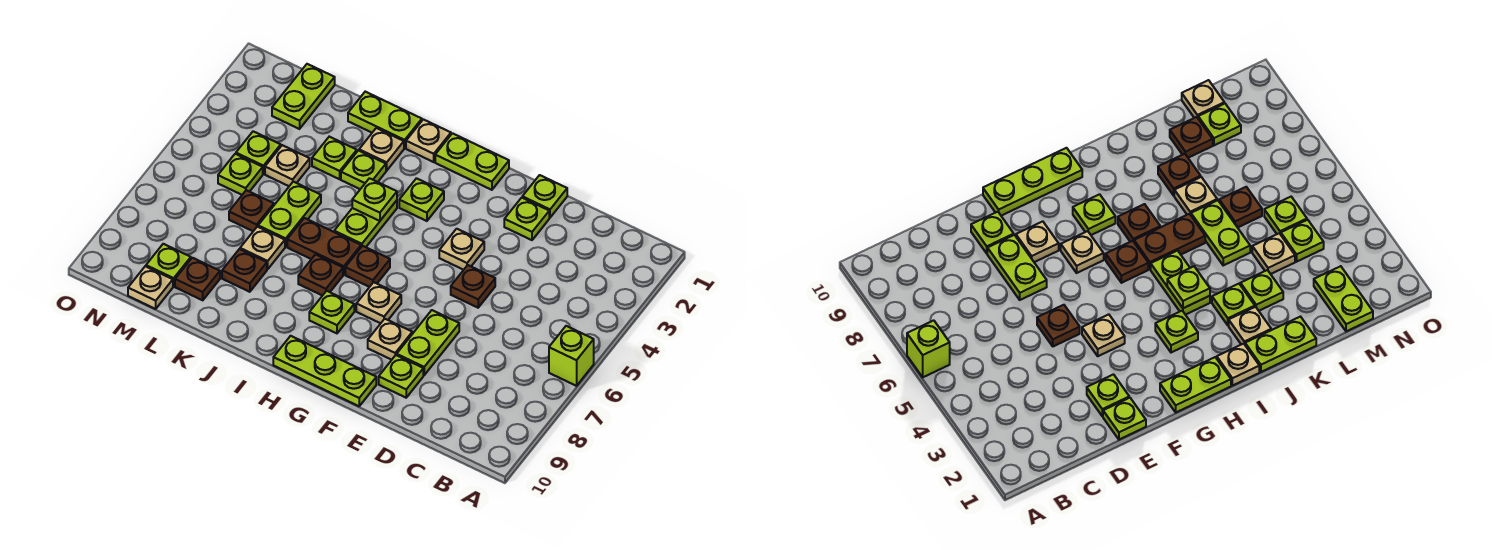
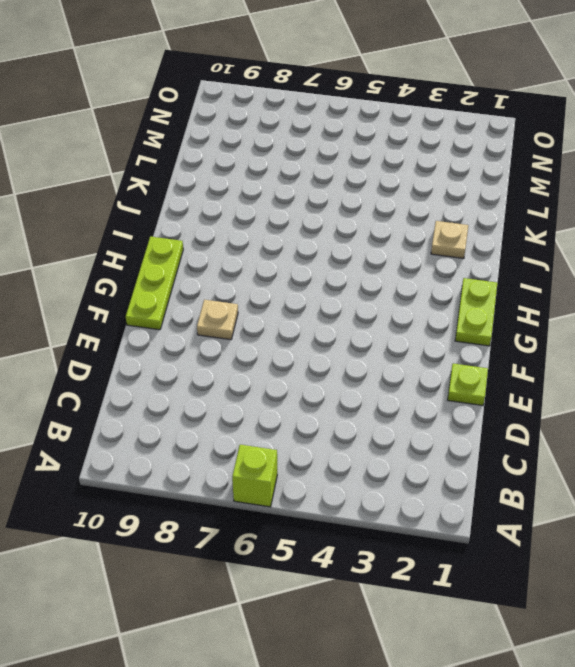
none -> lime 1x1 plate [504,198,549,240]
none -> brown 1x1 plate [451,265,495,308]
none -> lime 1x2 plate [397,310,459,375]
none -> lime 1x1 plate [379,355,423,398]

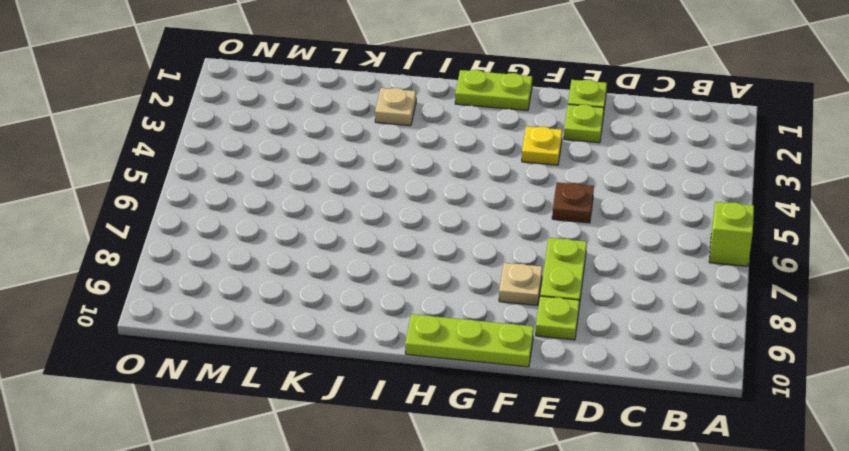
yellow 1x1 plate [522,126,562,165] -> none
none -> tan 1x1 plate [439,229,484,270]
none -> tan 1x1 plate [356,282,401,323]
none -> lime 1x1 plate [399,178,444,221]
none -> brown 1x1 plate [345,246,390,287]

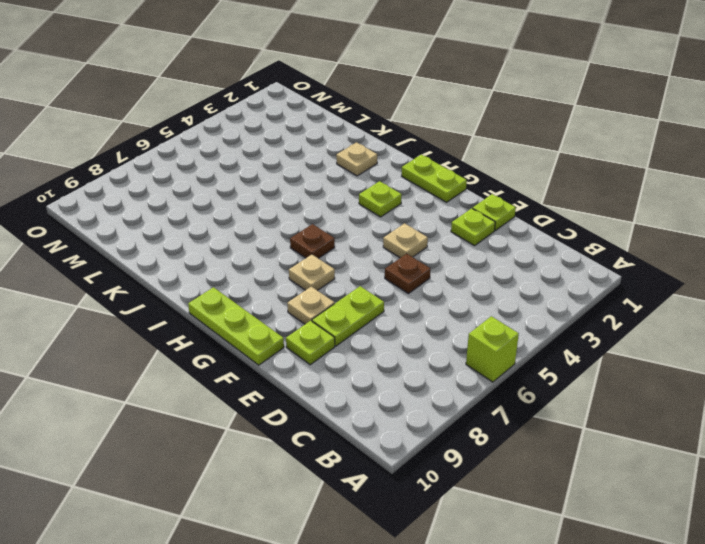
none -> lime 1x1 plate [309,291,354,333]
none -> tan 1x1 plate [406,119,451,162]
none -> lime 1x2 plate [334,200,397,247]
none -> brown 1x2 plate [287,218,361,275]

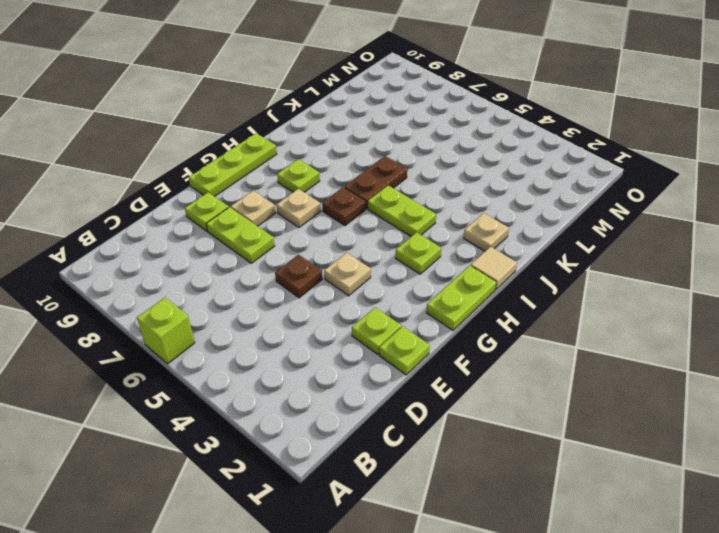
tan 1x1 tile [471,247,517,289] -> tan 1x1 plate [406,119,451,162]
none -> brown 1x1 plate [298,254,343,296]
none -> lime 1x2 plate [348,92,422,148]
none -> lime 1x1 plate [341,150,386,189]
none -> lime 1x1 plate [312,137,357,179]

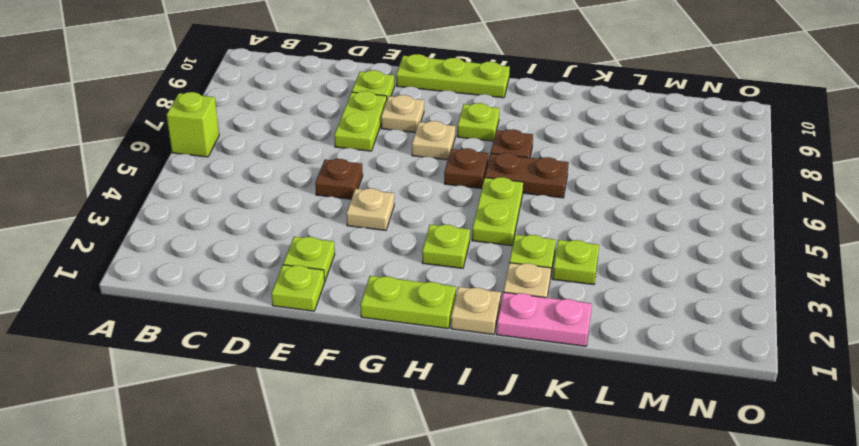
pink 1x2 plate [496,292,592,346] -> lime 1x2 plate [348,92,422,148]
none -> lime 1x2 plate [258,182,321,247]
none -> tan 1x1 plate [240,227,285,269]
none -> brown 1x1 plate [222,249,267,292]
none -> tan 1x1 plate [265,145,310,186]

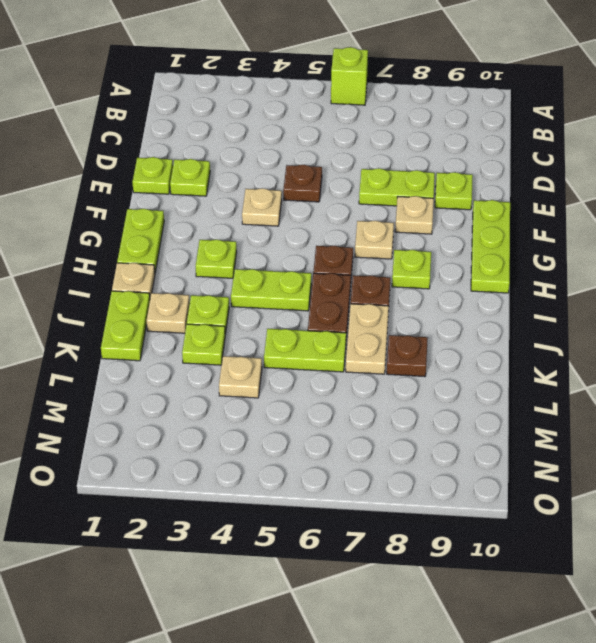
tan 1x2 plate [346,304,389,374] -> tan 1x1 plate [240,227,285,269]
none -> brown 1x1 plate [229,190,274,231]
none -> brown 1x1 plate [175,258,220,300]
none -> lime 1x2 plate [272,64,335,129]
none -> lime 1x1 plate [236,131,281,174]

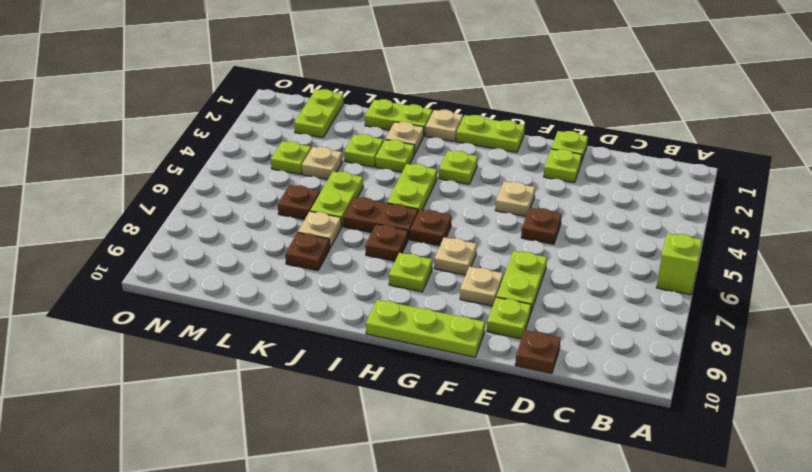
brown 1x1 plate [515,330,561,374] -> brown 1x1 plate moved to [175,258,220,300]
none -> lime 1x1 plate [218,154,263,195]
none -> lime 1x1 plate [146,244,191,286]
none -> tan 1x1 plate [128,266,173,309]
none -> lime 1x1 plate [352,178,397,221]

